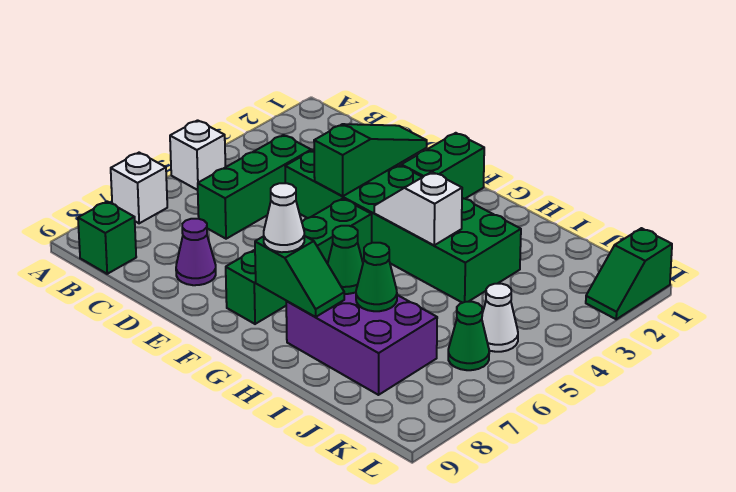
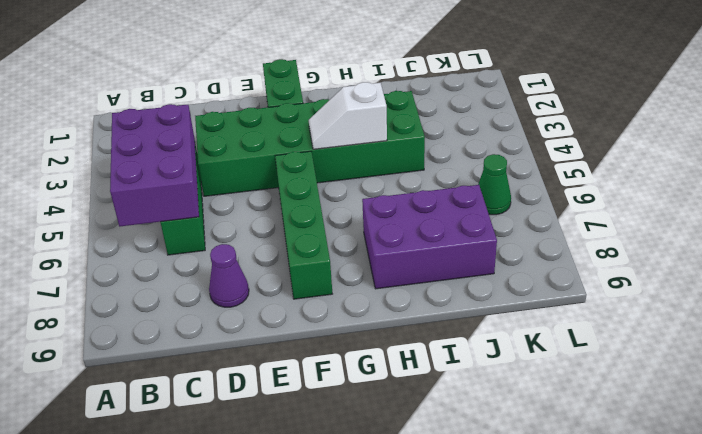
purple 2x3 brick [110,104,199,227] -> none
none -> white 1x1 brick [170,120,225,190]
none -> white 1x1 brick [111,153,167,223]
none -> green 1x1 brick [78,201,136,274]

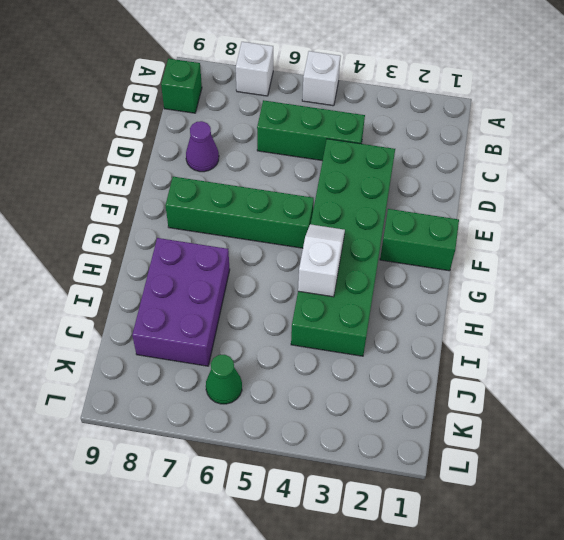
none -> white 1x1 cone [482,284,518,352]
none -> green 1x2 slope [586,228,672,319]
none -> green 1x3 slope [314,124,427,196]

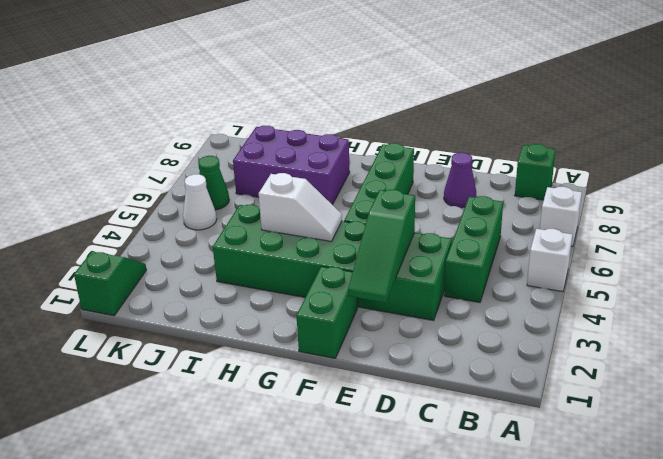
none -> green 1x2 slope [255,236,344,317]
none -> green 1x1 cone [328,226,363,294]
none -> green 1x1 cone [356,243,397,311]

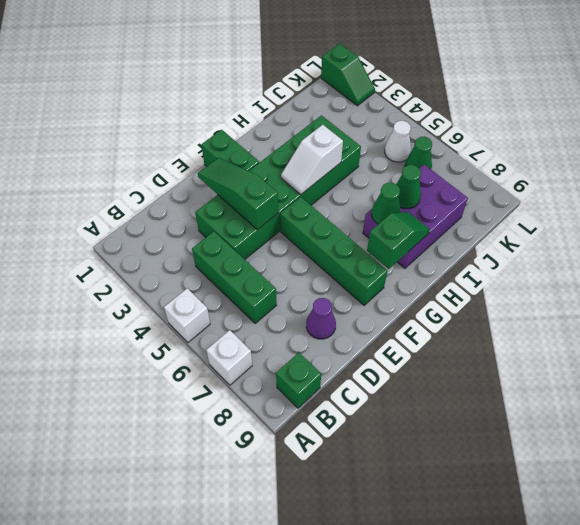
none -> white 1x1 cone [264,183,304,252]

